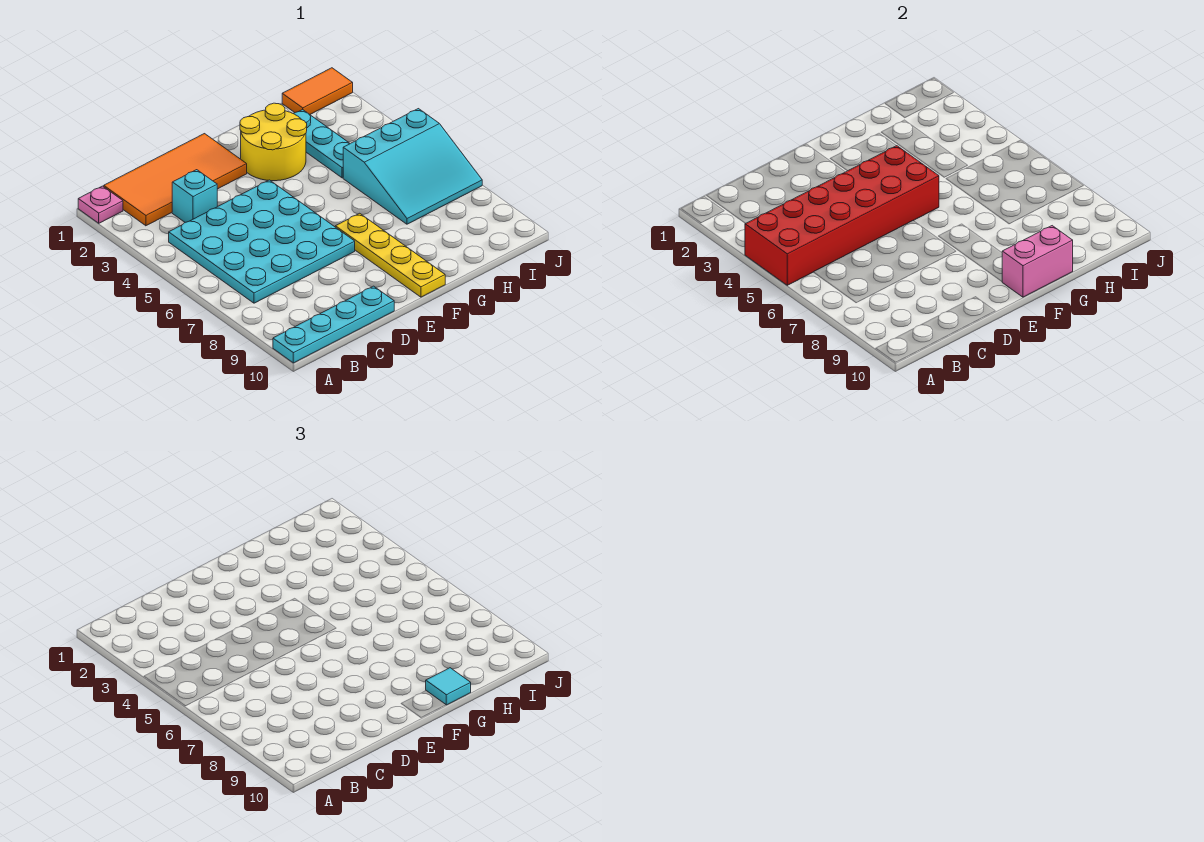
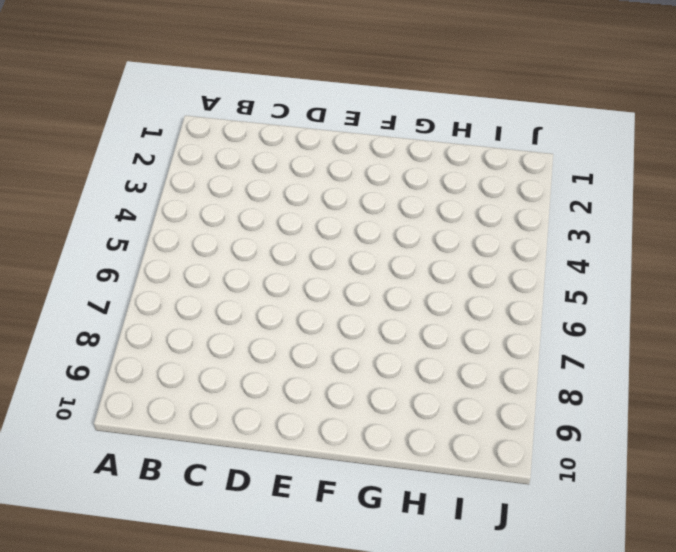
none -> pink 1x1 plate [78,186,123,223]
none -> cyan 1x4 plate [273,286,394,363]
none -> orange 2x4 tile [104,134,247,226]

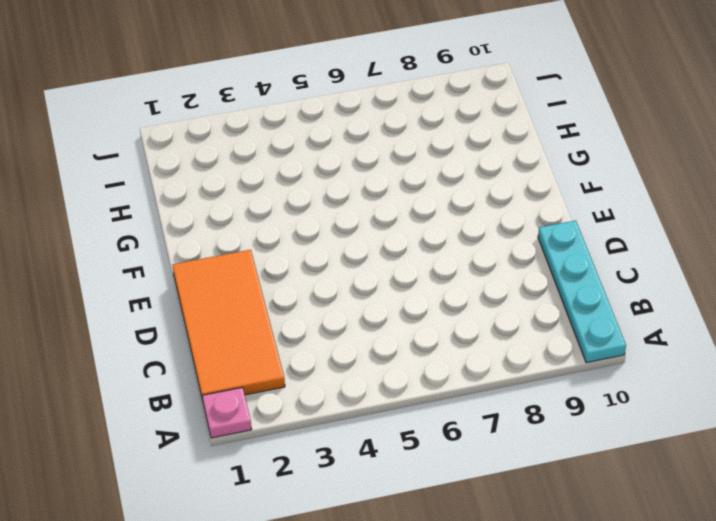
none -> cyan 4x4 plate [169,180,355,303]
none -> cyan 1x1 brick [172,170,217,222]
none -> yellow 2x2 round brick [240,103,307,181]

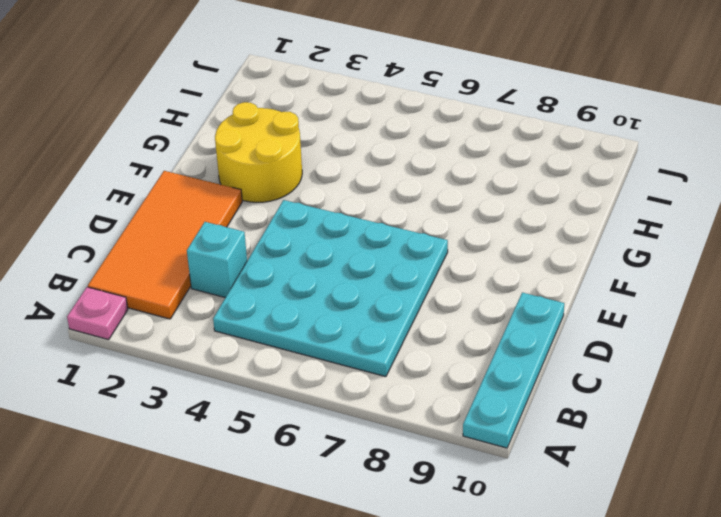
none -> yellow 1x4 plate [335,213,445,297]
none -> cyan 1x3 plate [294,110,350,178]
none -> cyan 3x3 slope [343,109,482,224]

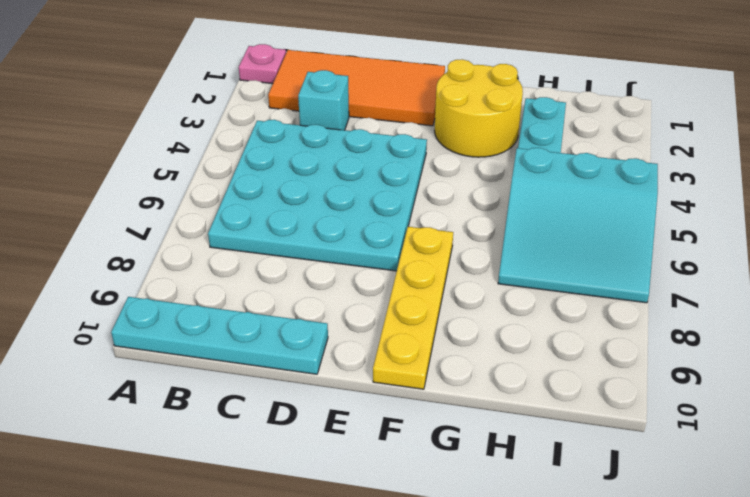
none -> orange 1x2 tile [282,68,353,114]
none -> red 2x6 brick [745,146,939,285]
none -> pink 1x2 brick [1002,226,1073,297]

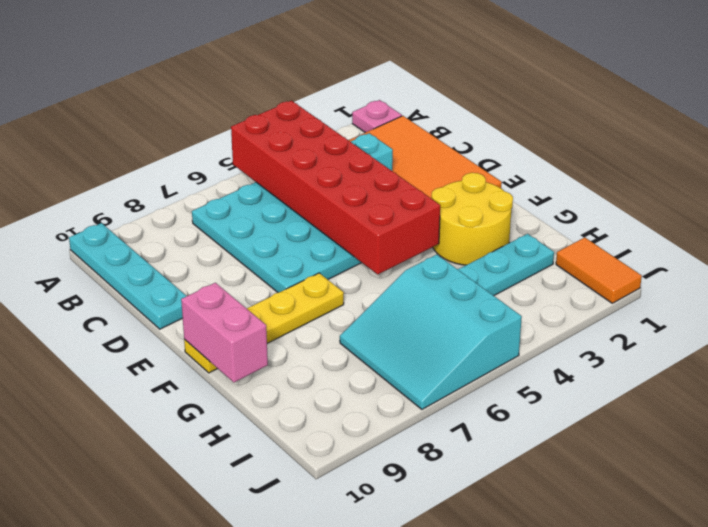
none -> cyan 1x1 tile [426,668,471,705]

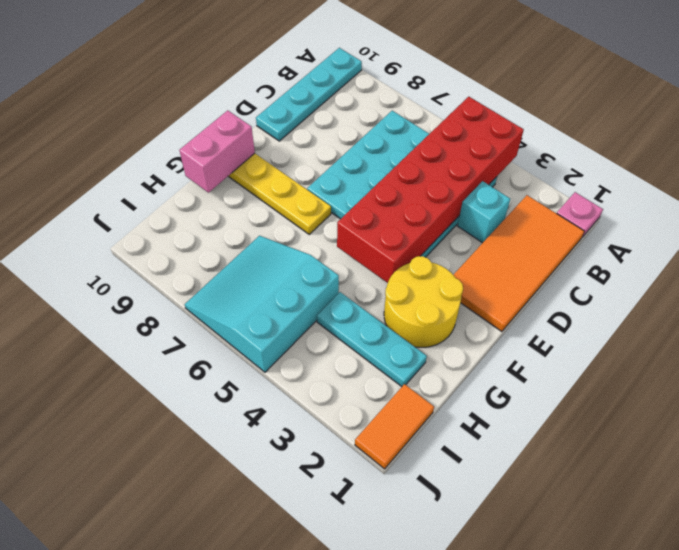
none -> cyan 1x1 tile [426,668,471,705]

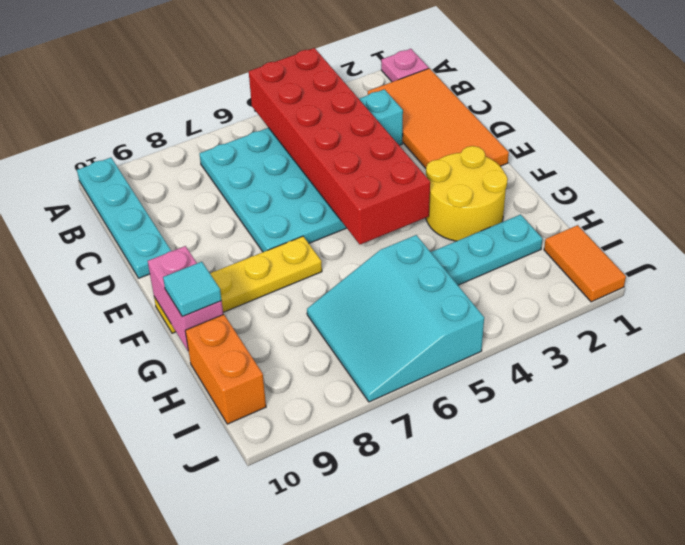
orange 1x2 brick [185,314,266,424] -> none

